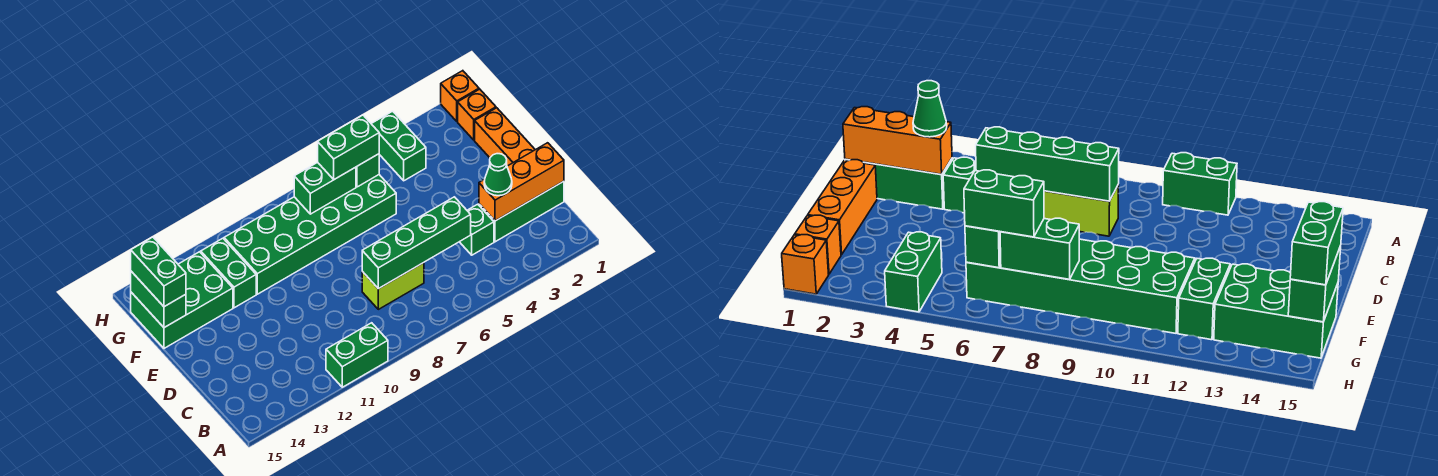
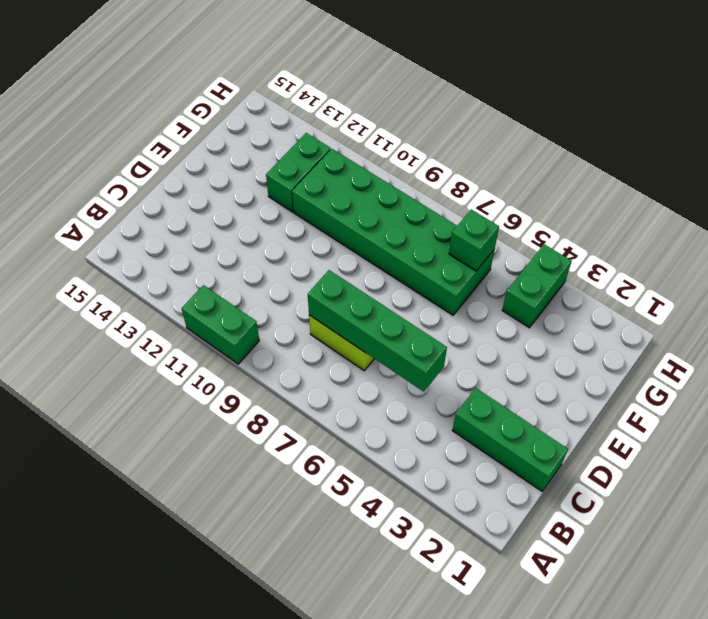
none -> green 1x1 brick [460,204,494,255]
none -> orange 1x3 brick [475,108,535,166]
none -> green 2x3 brick [131,252,233,348]

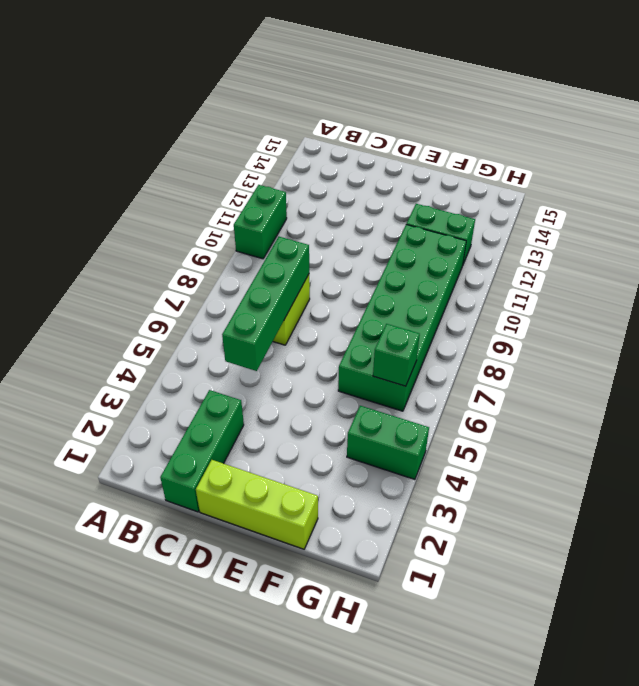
lime 1x3 brick [196,460,318,549] -> orange 1x3 brick [475,108,535,166]
none -> green 1x1 brick [460,204,494,255]
none -> green 2x3 brick [131,252,233,348]
none -> orange 1x1 brick [458,89,496,140]

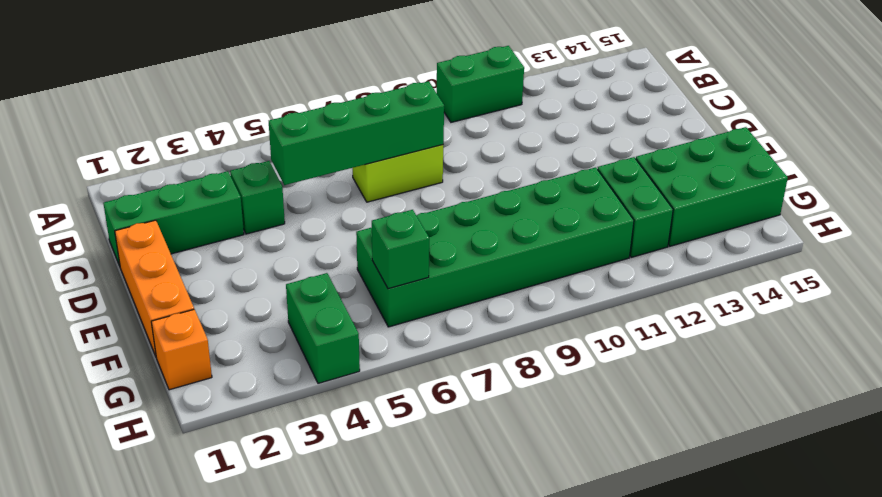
none -> orange 1x1 brick [441,71,479,121]
none -> orange 1x3 brick [479,143,564,221]
none -> green 1x2 brick [131,271,186,328]

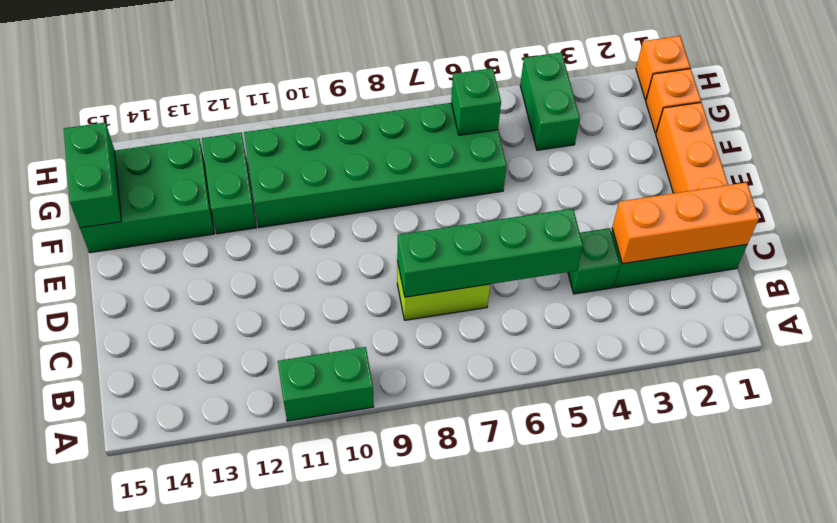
none -> green 1x2 brick [294,162,356,214]
none -> green 1x1 cone [484,154,512,196]
none -> green 1x2 brick [131,237,186,307]

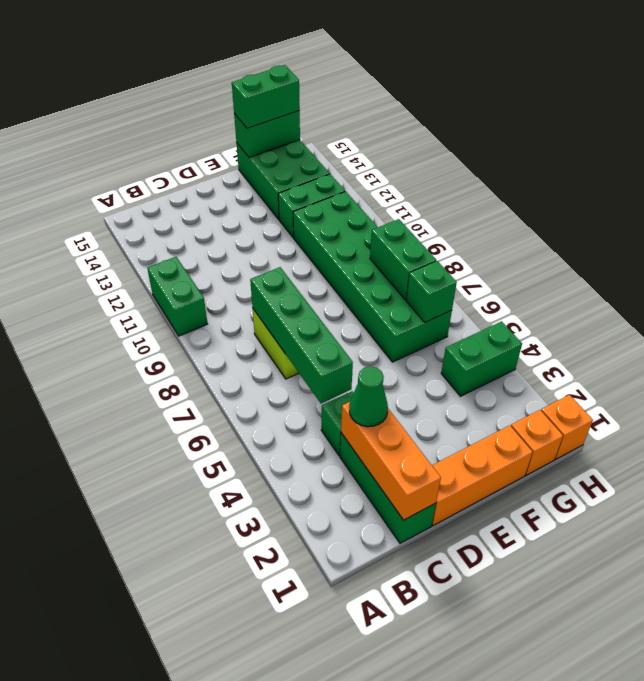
none -> green 1x2 brick [318,115,379,179]

